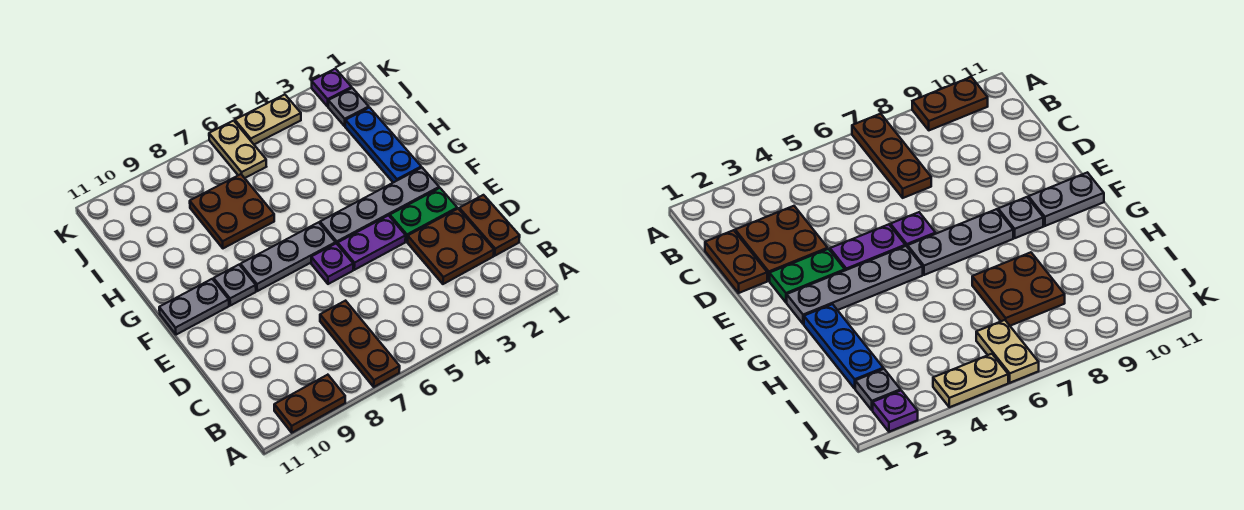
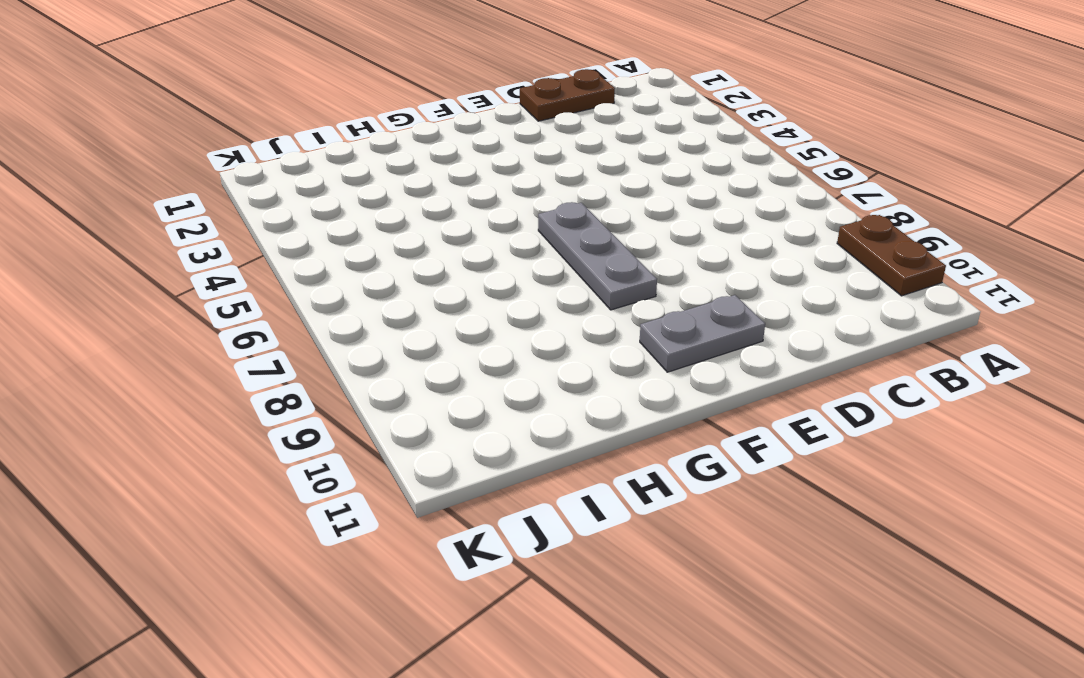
grey 1x2 plate [640,295,765,372] -> grey 1x2 plate turned to [159,279,229,335]
none -> brown 1x3 plate [320,301,400,387]
none -> brown 2x2 plate [407,209,494,284]
none -> green 1x2 plate [390,188,457,241]

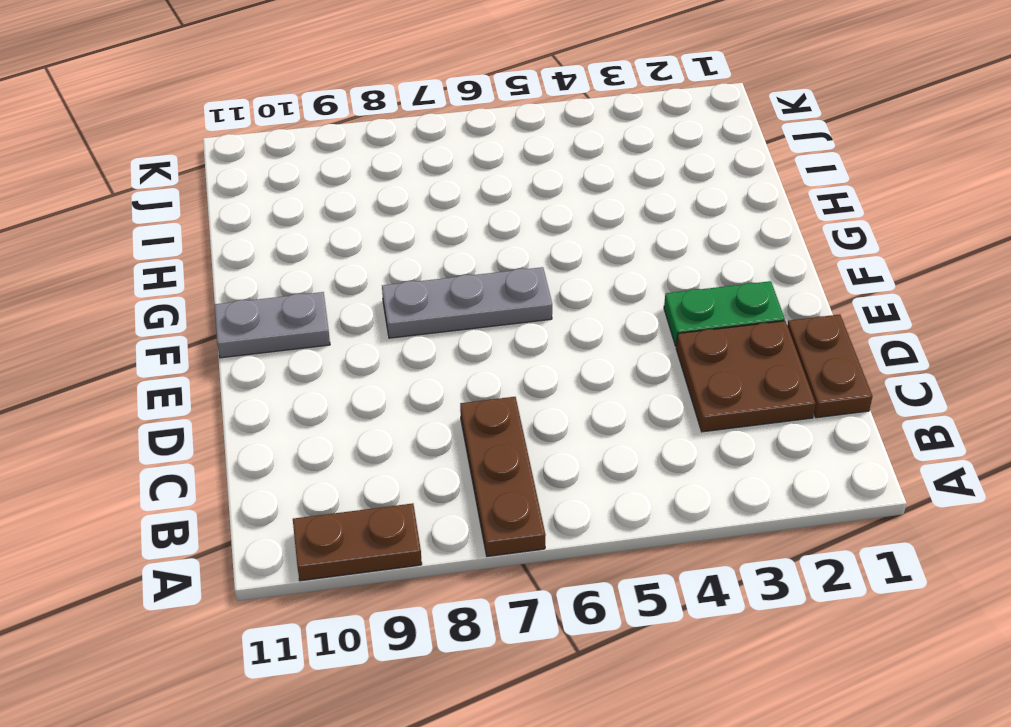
none -> purple 1x2 plate [338,216,406,270]
none -> purple 1x1 plate [311,243,353,284]
none -> grey 1x4 plate [320,168,439,244]

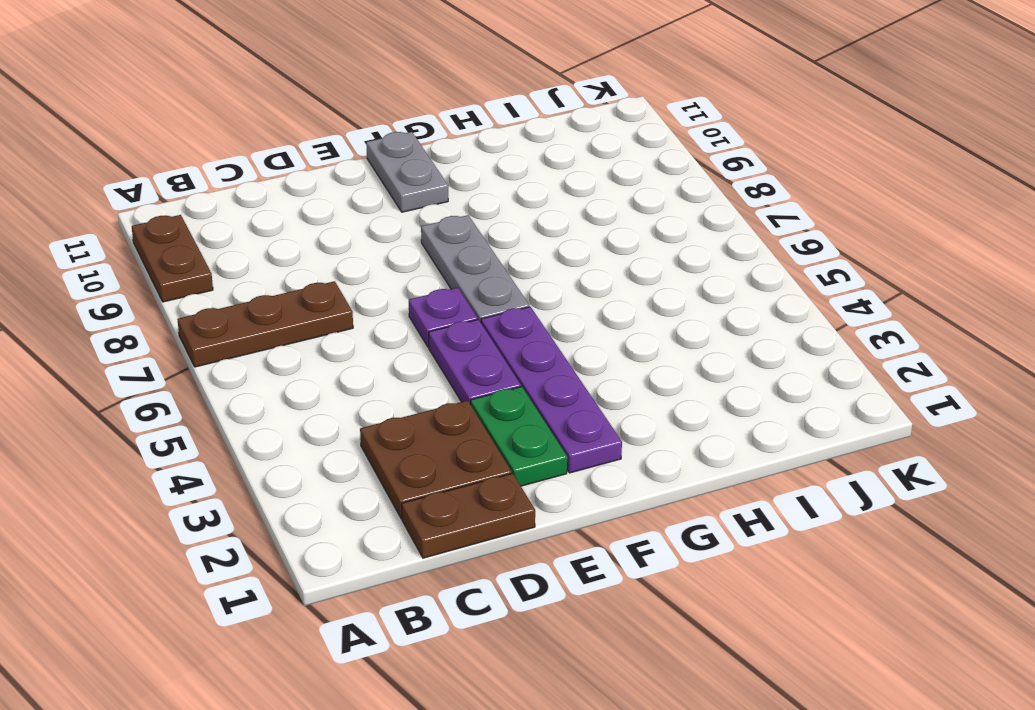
purple 1x4 plate [481,307,622,473] -> grey 1x4 plate [320,168,439,244]
none -> grey 1x1 plate [214,265,256,306]
none -> blue 1x3 plate [345,108,421,183]
none -> brown 2x2 plate [190,174,274,248]

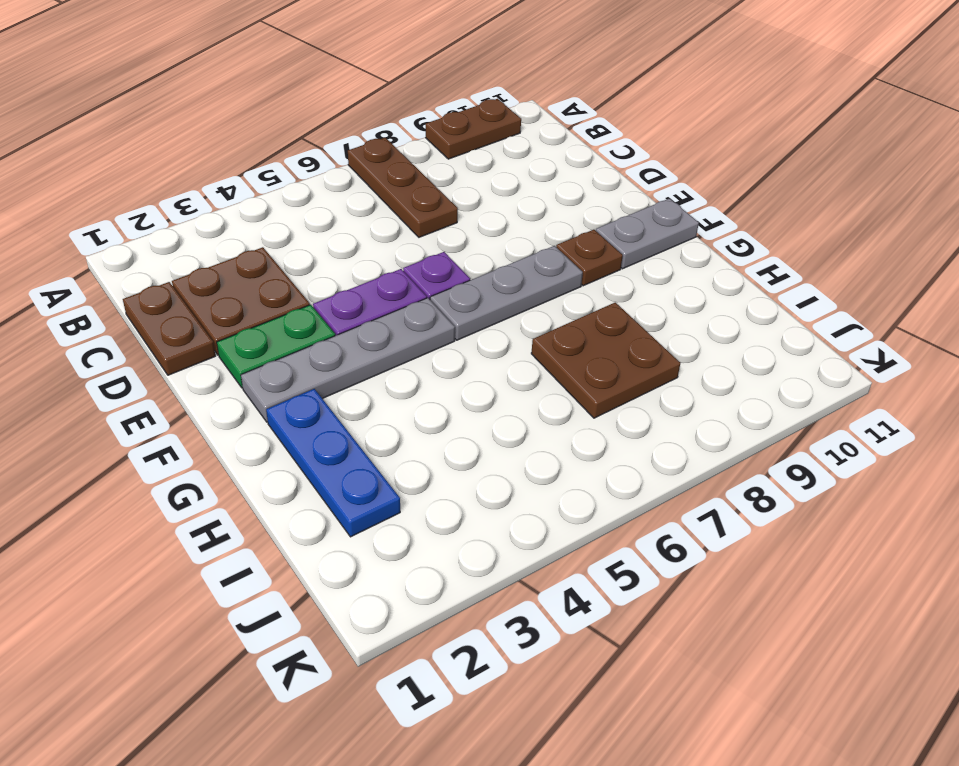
brown 1x1 plate [556,230,623,286] -> grey 1x1 plate [214,265,256,306]
none -> grey 1x1 plate [328,88,369,126]
none -> tan 1x2 plate [209,121,266,178]
none -> purple 1x1 plate [312,69,352,106]

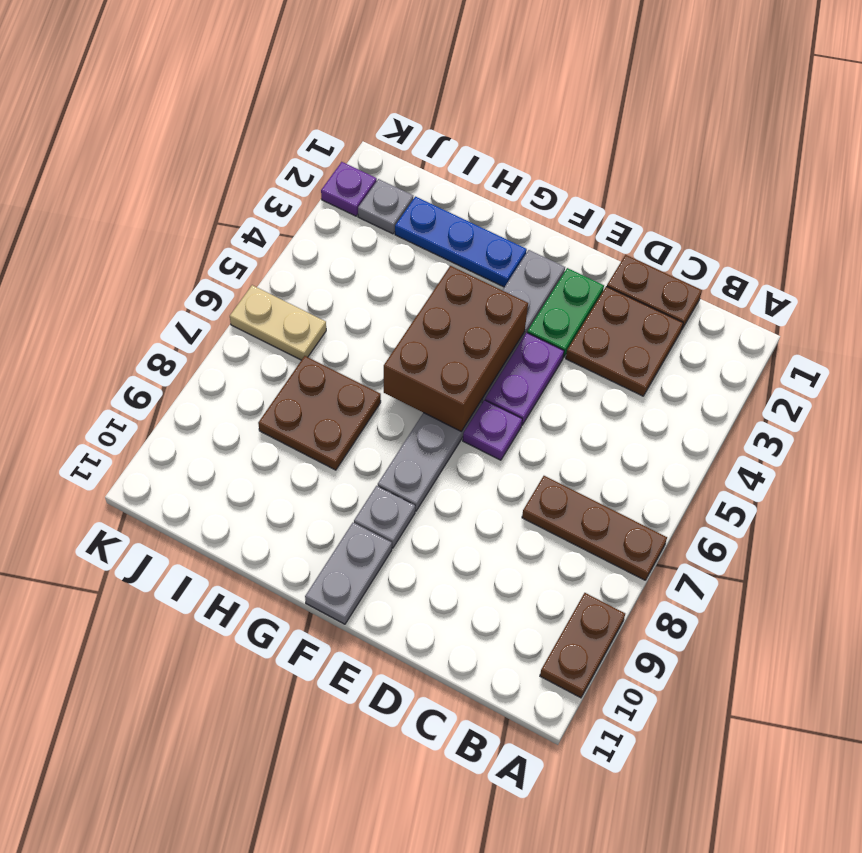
brown 2x3 brick [384,266,528,431] -> none
none -> tan 1x2 plate [235,94,301,144]

